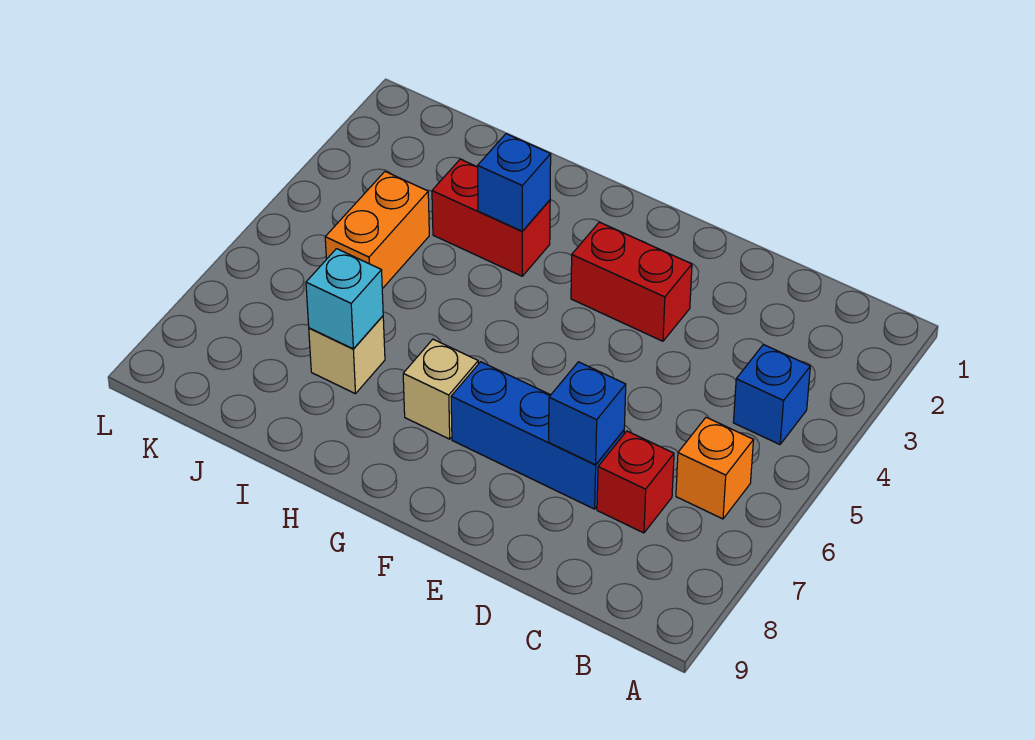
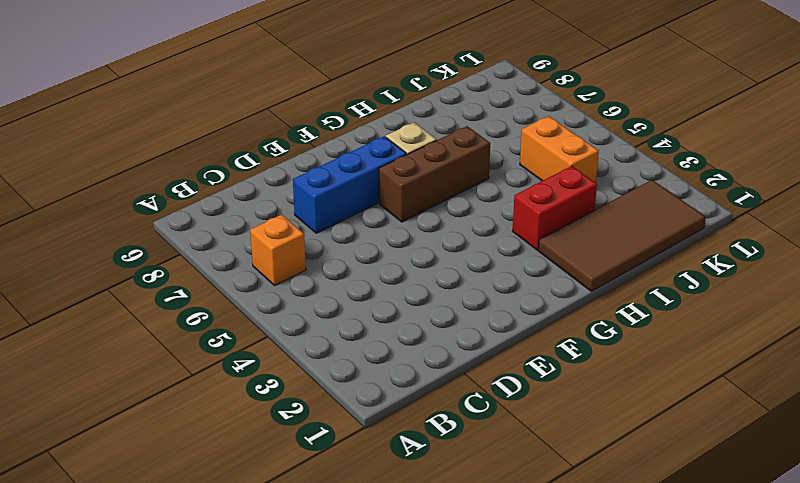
brown 1x3 brick [379,126,490,222] -> none
brown 2x4 tile [539,180,706,291] -> none
none -> blue 1x1 brick [733,344,810,444]
none -> red 1x1 brick [597,431,674,533]
none -> red 1x2 brick [571,222,692,341]

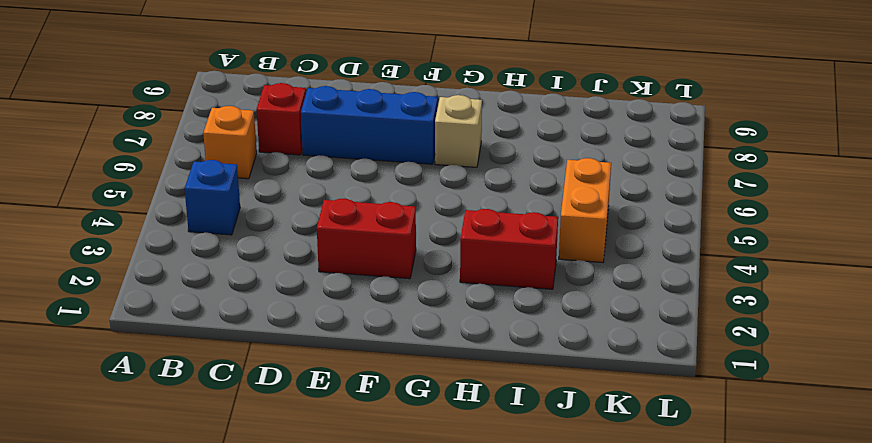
none -> tan 1x1 brick [309,316,385,394]
none -> blue 1x1 brick [549,362,626,465]
none -> blue 1x1 brick [478,134,551,231]

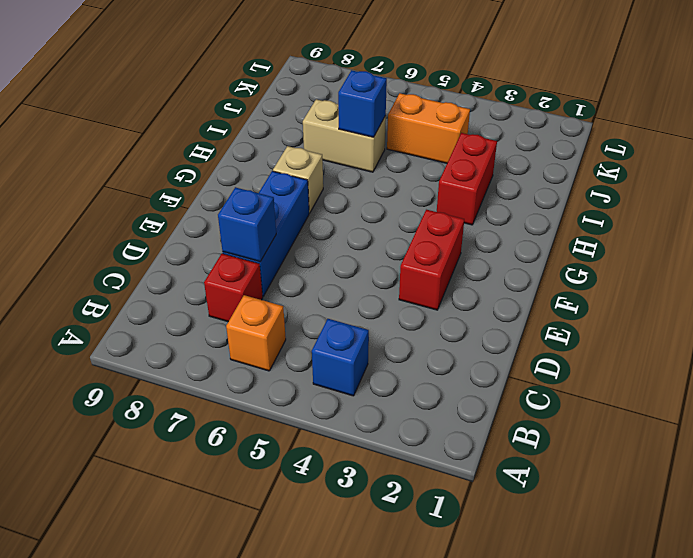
tan 1x2 brick [303,99,386,172] -> tan 1x1 brick [309,316,385,394]
blue 1x1 brick [338,70,387,137] -> blue 1x1 brick moved to [478,134,551,231]
none -> cyan 1x1 brick [306,249,383,349]

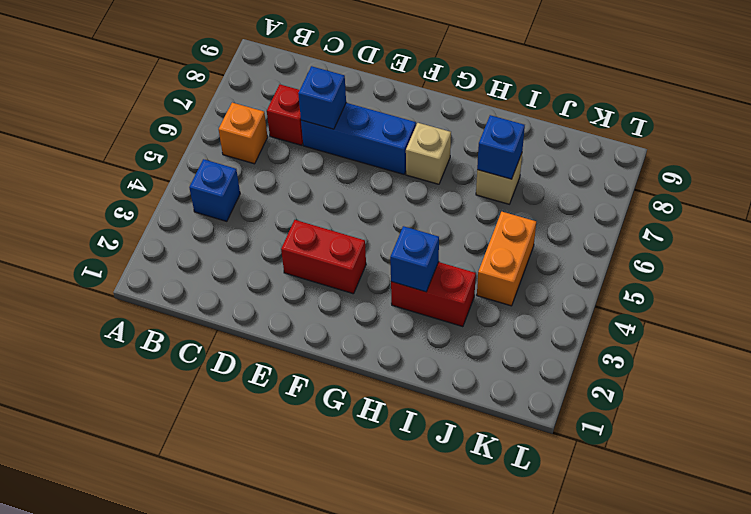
blue 1x1 brick [477,115,525,179] -> cyan 1x1 brick [306,249,383,349]

